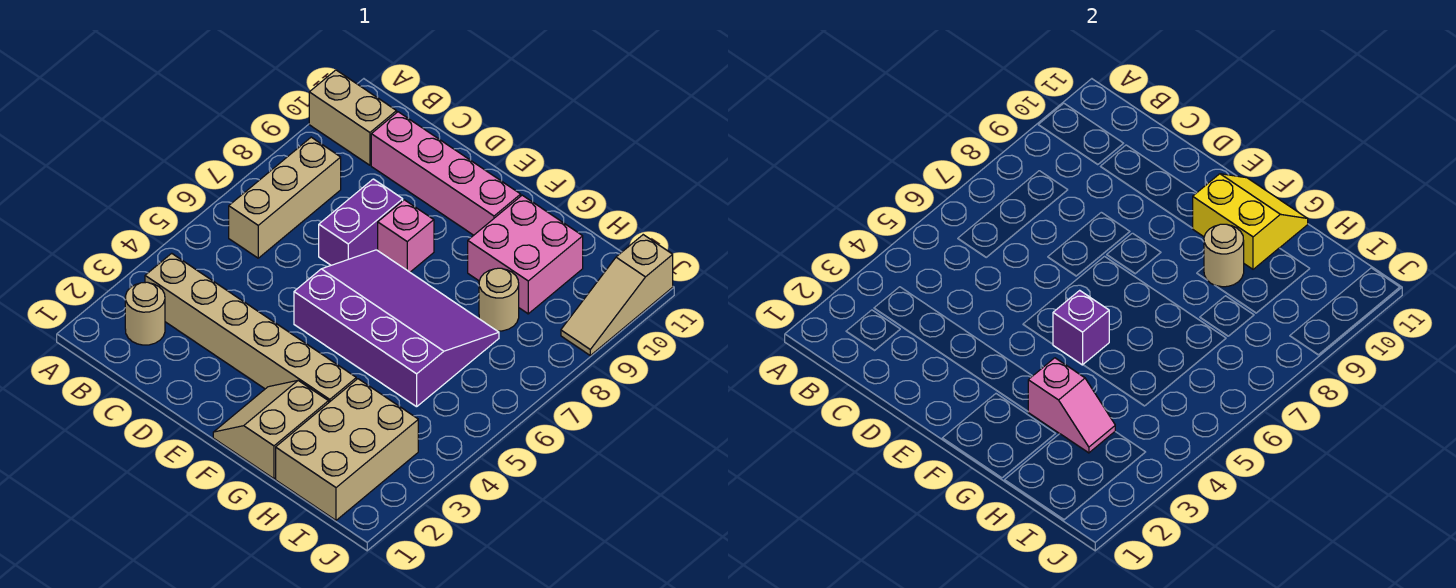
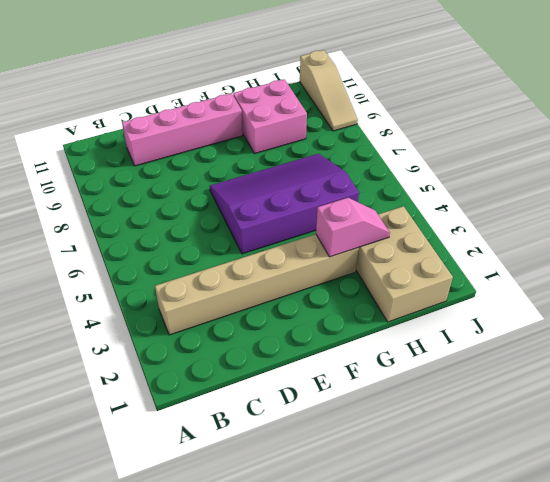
none -> tan 1x2 brick [309,70,397,165]
none -> tan 1x1 round brick [125,282,165,345]
none -> tan 1x3 brick [229,137,341,258]

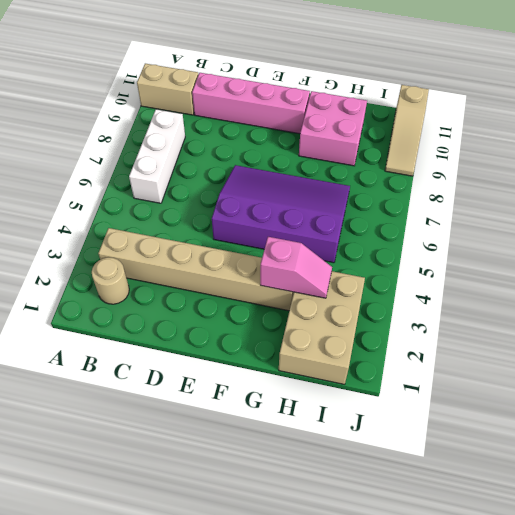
white 1x3 brick [129,109,185,203] -> tan 1x3 brick [229,137,341,258]
none -> purple 1x2 brick [319,179,403,265]
none -> pink 1x1 brick [378,200,434,272]
none -> tan 2x2 slope [213,380,329,479]

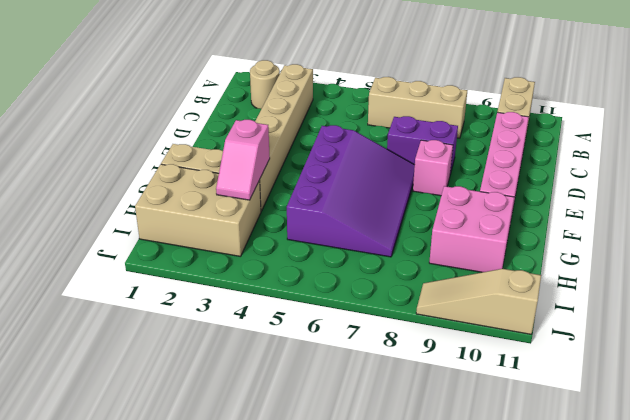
none -> tan 1x1 round brick [479,268,519,331]
none -> purple 1x1 brick [1053,290,1109,365]
none -> yellow 2x2 slope [1193,174,1308,269]

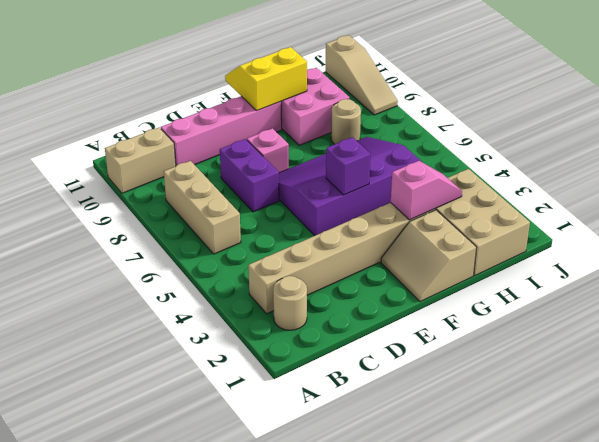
none -> tan 1x1 round brick [1204,224,1244,287]

